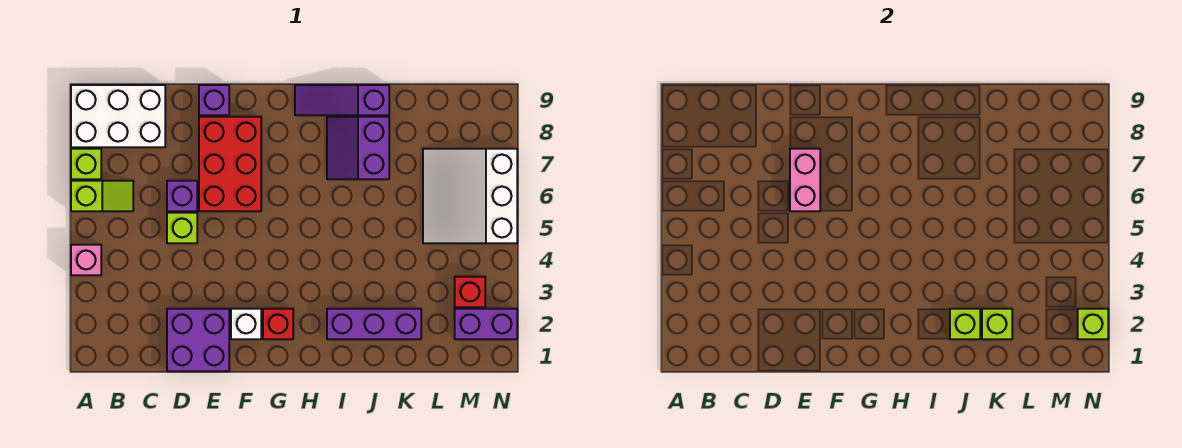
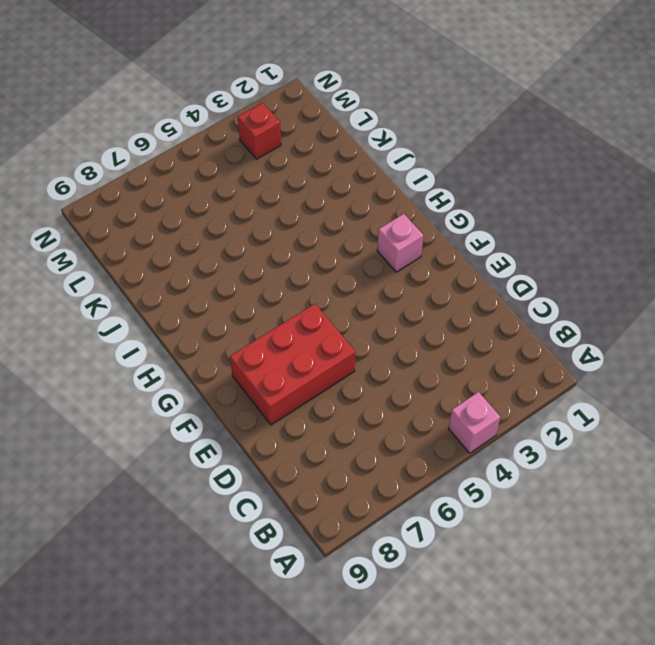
pink 1x1 brick [377,214,423,272] -> red 1x1 brick [263,309,293,339]
none -> lime 1x2 slope [71,181,133,211]
none -> lime 1x1 brick [71,149,101,179]
none -> white 2x3 brick [71,85,165,147]

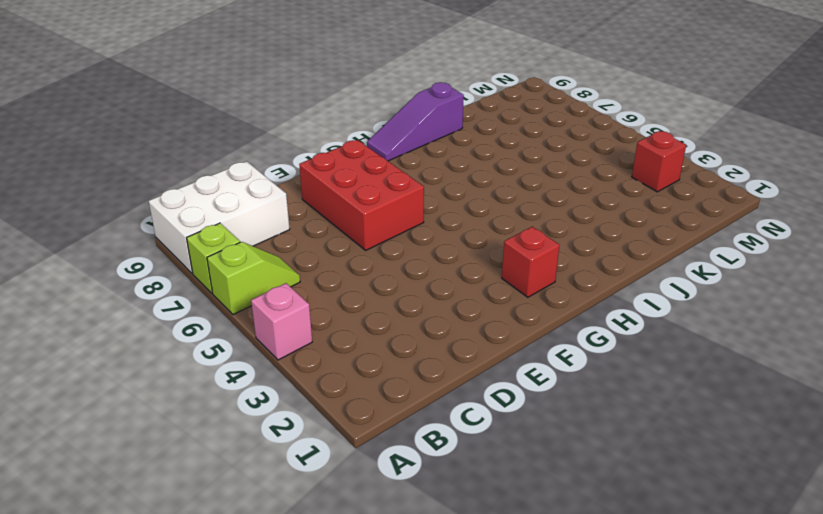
none -> purple 2x2 brick [167,309,229,371]
none -> lime 1x1 brick [167,213,197,243]
none -> purple 1x1 brick [167,181,197,211]

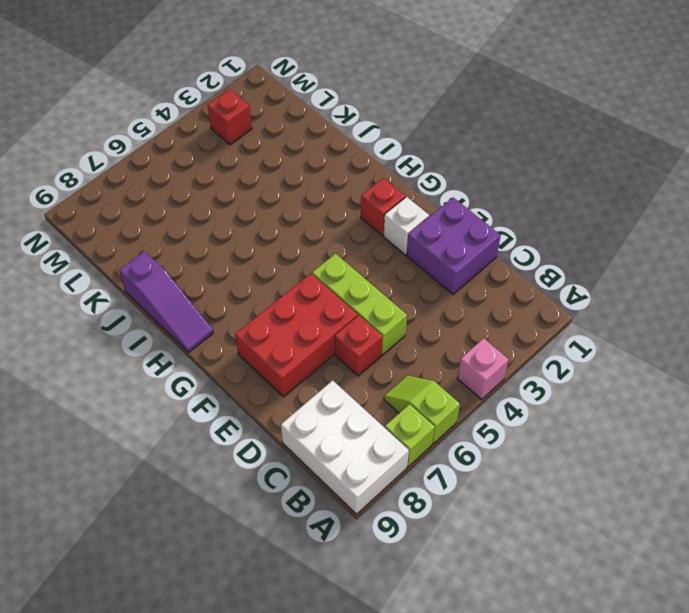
lime 1x3 brick [312,254,407,355] -> lime 1x1 brick [167,213,197,243]
red 1x1 brick [335,315,382,376] -> purple 1x1 brick [167,181,197,211]
none -> purple 1x1 brick [199,85,229,115]
none -> purple 1x3 brick [327,309,421,339]
none -> purple 2x2 slope [327,117,389,179]

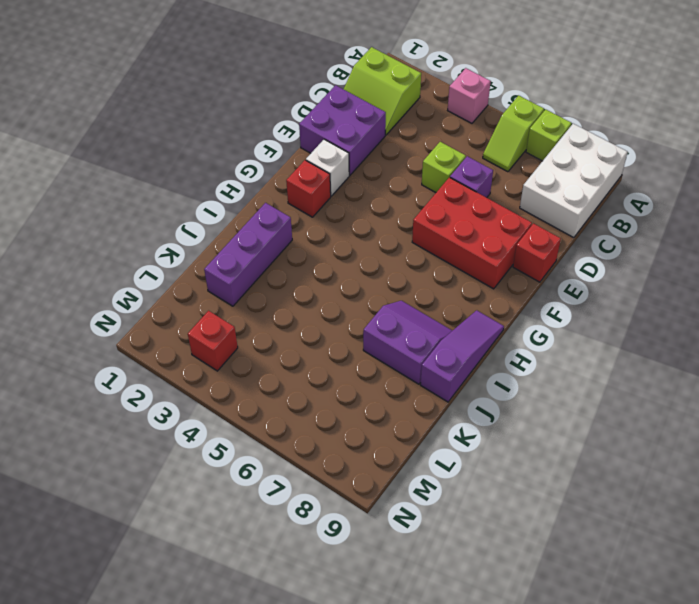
lime 2x2 slope [344,47,421,135] -> none
red 1x1 brick [513,224,561,282] -> purple 1x1 brick [199,85,229,115]
none -> white 3x3 slope [423,149,517,243]
none -> purple 1x2 brick [455,309,517,339]
none -> pink 1x2 brick [790,149,820,211]

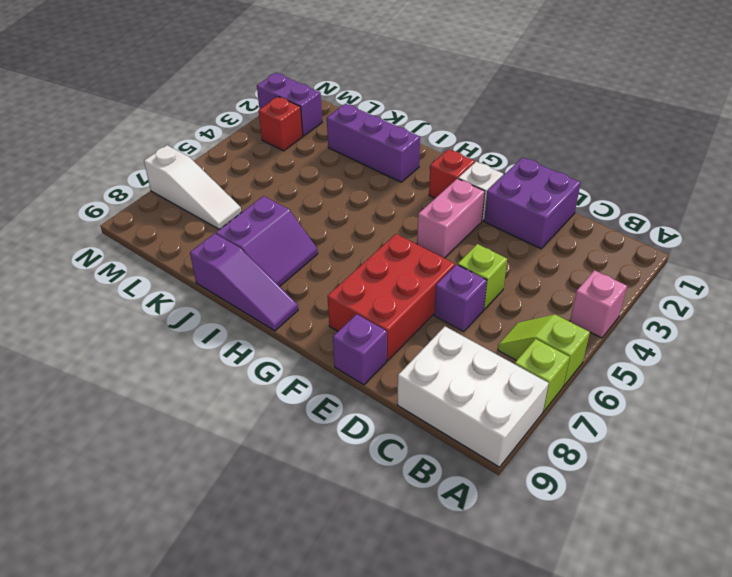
pink 1x2 brick [417,179,485,258] -> pink 1x2 brick moved to [790,149,820,211]
white 1x3 slope [144,145,242,230] -> white 3x3 slope [423,149,517,243]
none -> lime 1x1 brick [950,309,980,339]
none -> lime 1x1 brick [982,309,1012,339]
none -> lime 1x1 brick [1078,309,1108,339]

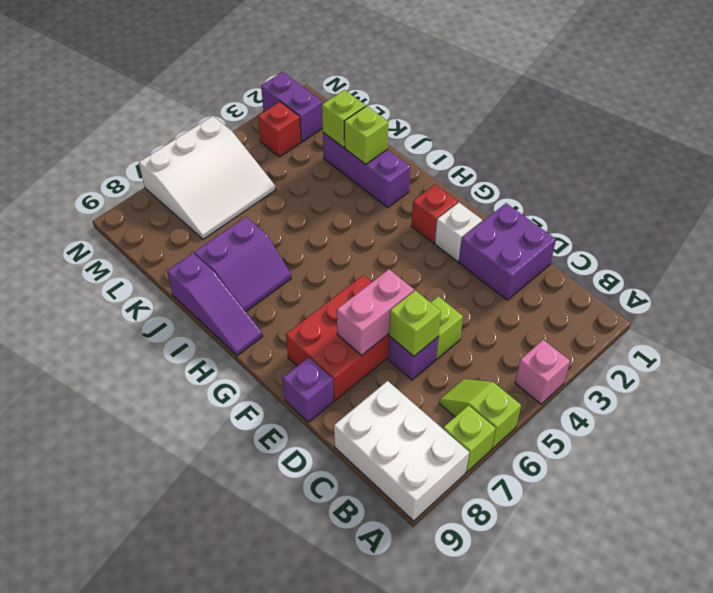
lime 1x1 brick [389,290,441,356] -> lime 1x1 brick moved to [1078,309,1108,339]

